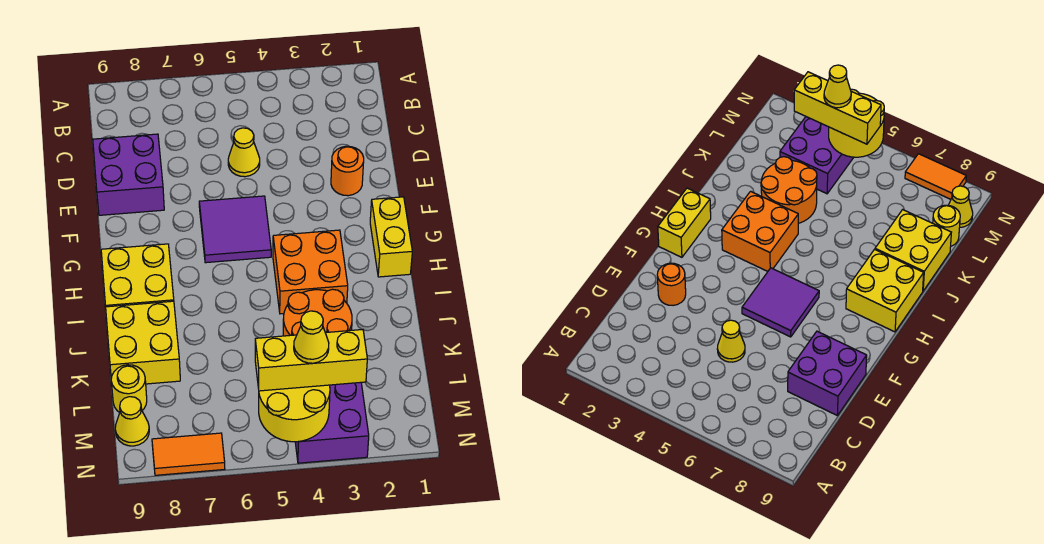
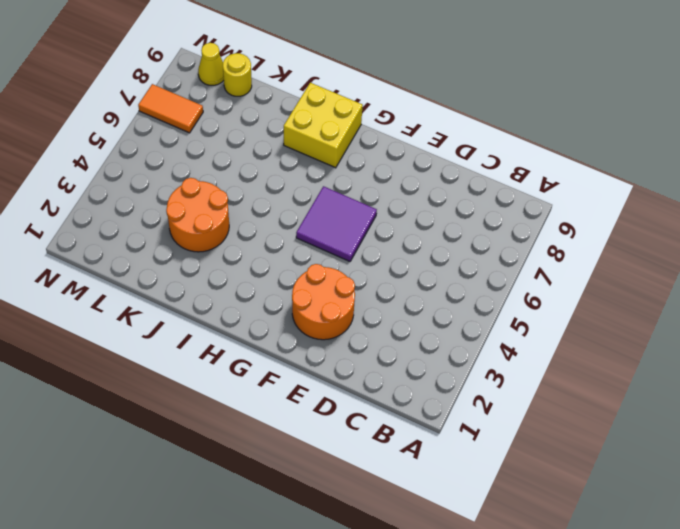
orange 2x2 round brick [292,264,355,340] -> orange 1x1 round brick [331,146,364,196]
orange 1x2 tile [138,84,203,133] -> orange 1x2 tile turned to [152,433,225,475]
none -> yellow 1x1 cone [228,128,260,177]
none -> purple 2x2 brick [93,134,164,215]
none -> yellow 1x2 brick [370,197,412,277]

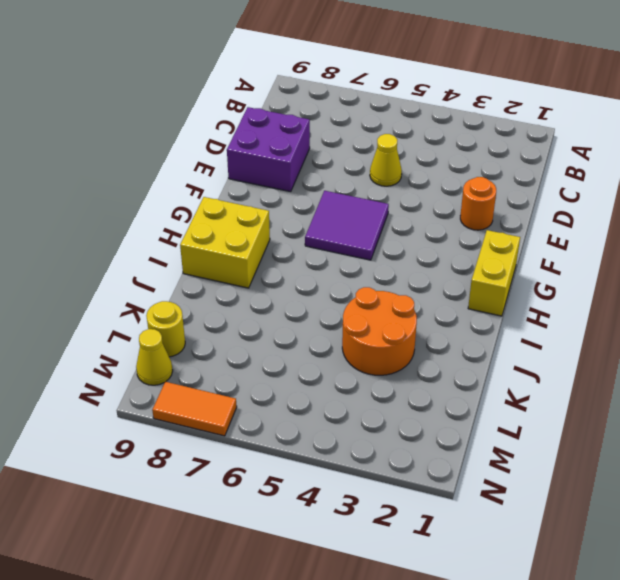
none -> orange 2x2 brick [273,230,348,314]
none -> yellow 2x2 brick [106,301,180,384]
none -> purple 2x3 brick [295,382,369,463]

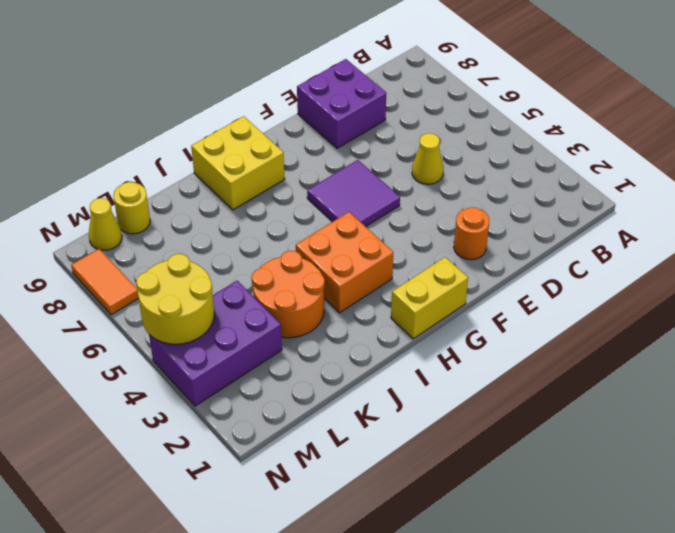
none -> yellow 2x2 brick [106,301,180,384]
none -> yellow 1x3 brick [255,330,367,391]
none -> yellow 1x1 cone [294,311,329,363]

